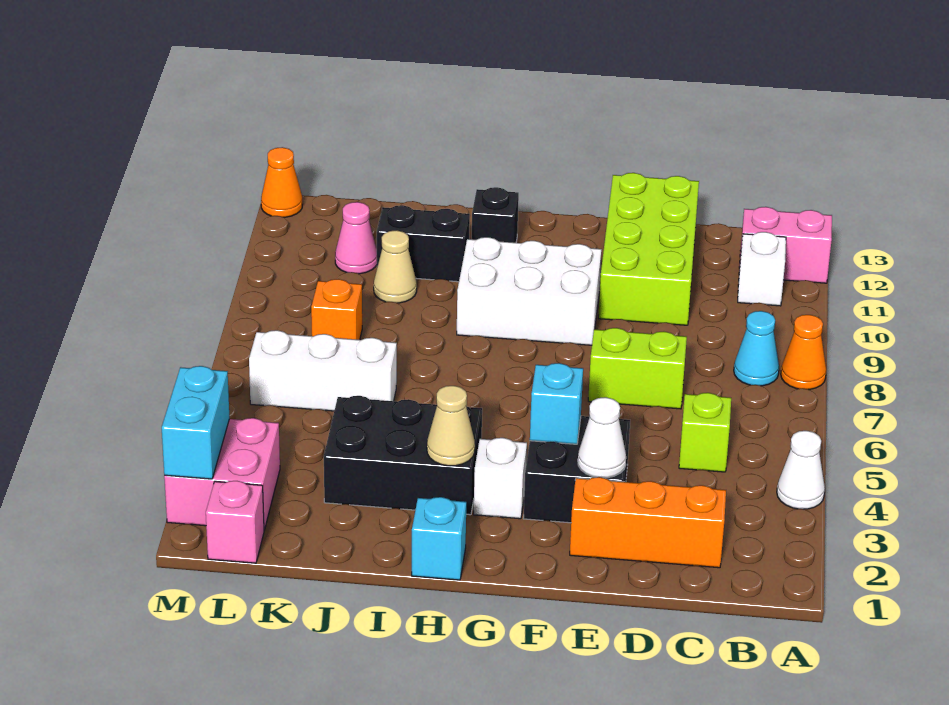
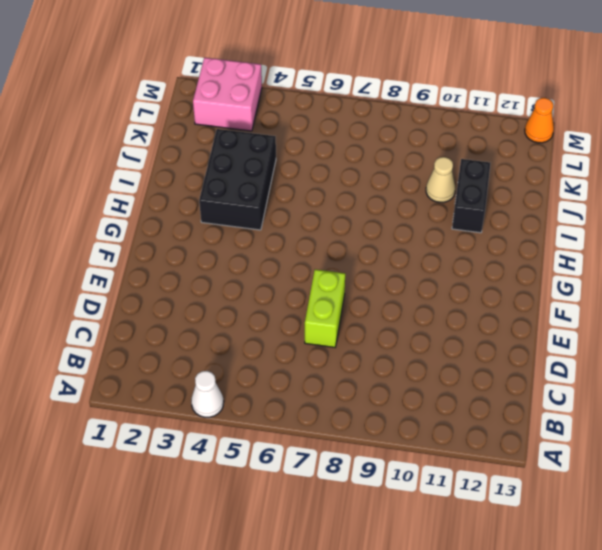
none -> orange 1x1 cone [781,315,826,389]
none -> pink 1x2 brick [739,207,832,283]
none -> cyan 1x1 cone [734,311,779,386]

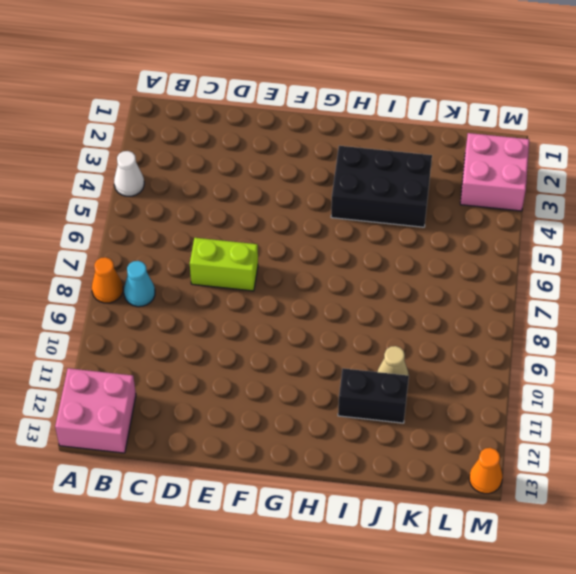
pink 2x2 brick [55,368,136,453] -> pink 1x2 brick [739,207,832,283]
none -> white 1x1 brick [738,232,786,306]
none -> orange 1x3 brick [570,477,726,568]
none -> lime 1x1 brick [679,393,731,472]

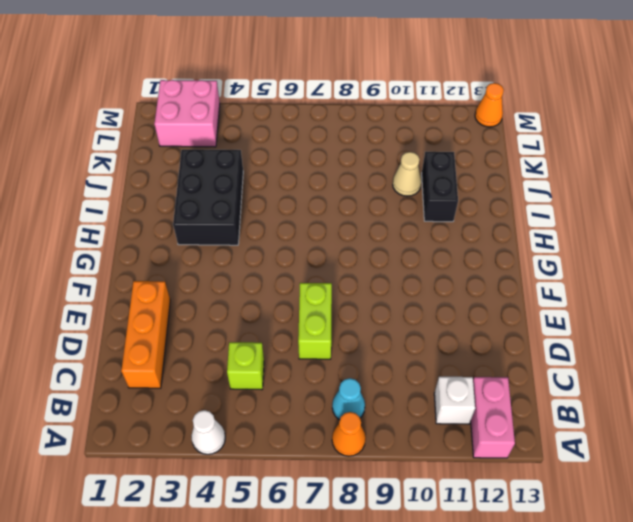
none -> lime 2x4 brick [598,173,699,325]
none -> black 2x2 brick [523,416,630,523]
none -> white 2x3 brick [457,237,601,345]

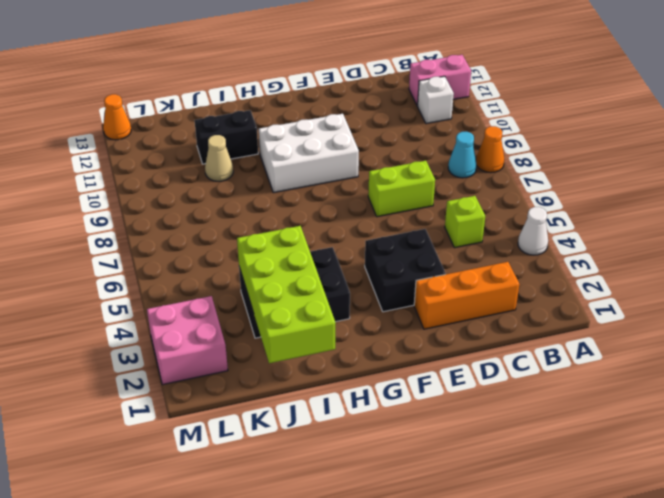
lime 2x4 brick [237,226,336,363] -> lime 2x4 brick moved to [598,173,699,325]
none -> white 1x1 brick [474,438,527,519]
none -> cyan 1x1 brick [412,497,466,580]
none -> black 1x1 brick [472,187,519,243]

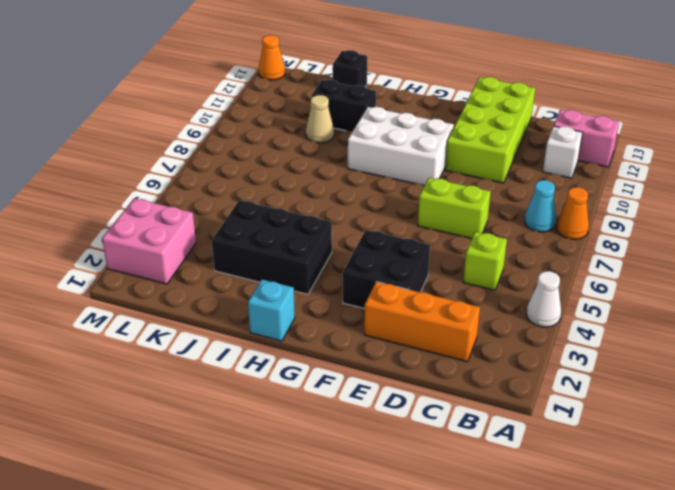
black 1x1 brick [333,50,367,87] -> black 1x1 brick moved to [472,187,519,243]
none -> white 1x1 brick [474,438,527,519]
none -> white 1x3 brick [249,330,397,411]
none -> orange 1x1 brick [311,279,362,340]

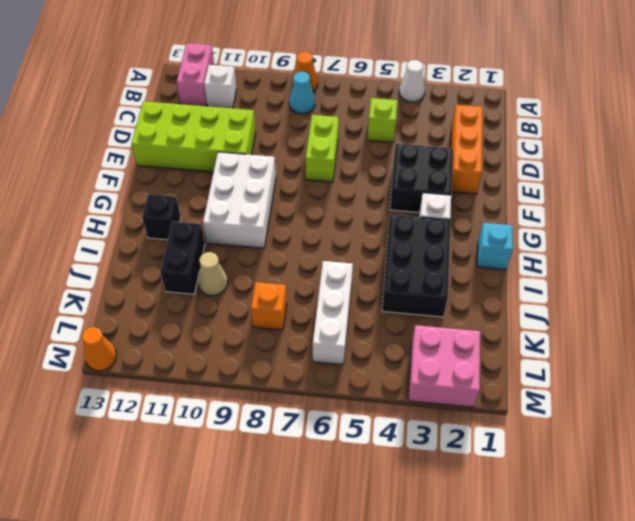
none -> pink 1x1 cone [335,202,377,274]
none -> pink 1x1 brick [206,481,264,563]
none -> white 1x1 cone [578,397,626,478]

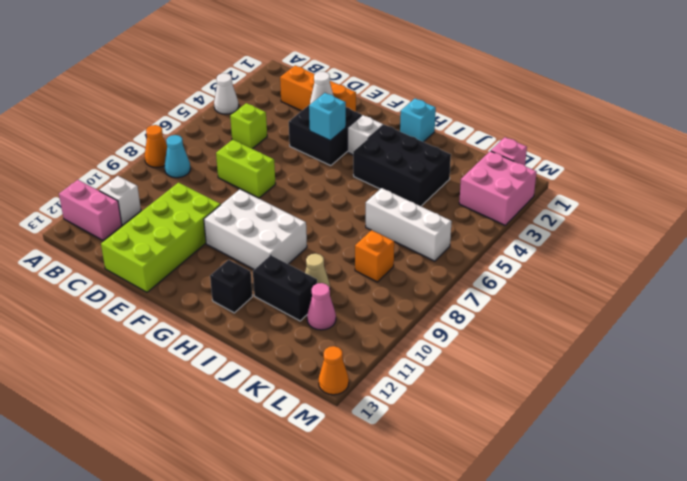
none -> tan 1x1 cone [427,386,475,466]
none -> cyan 1x2 brick [162,366,229,479]

